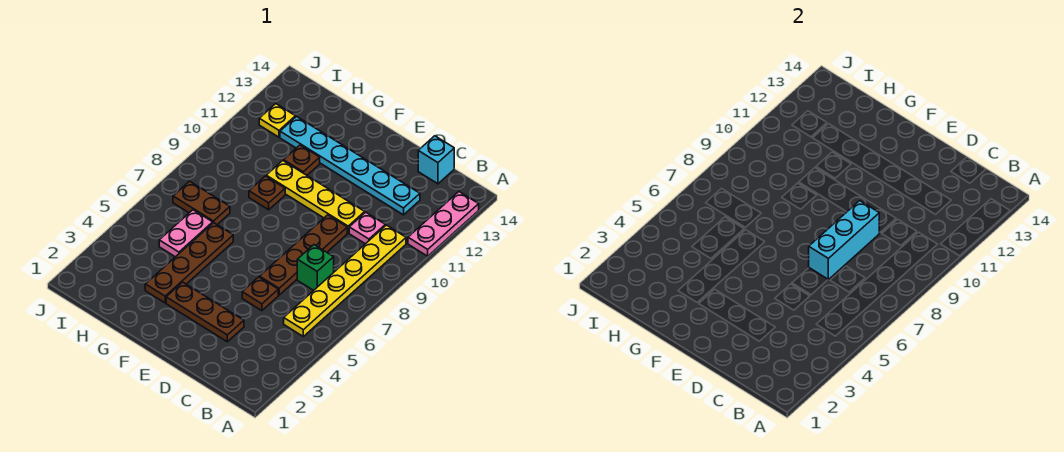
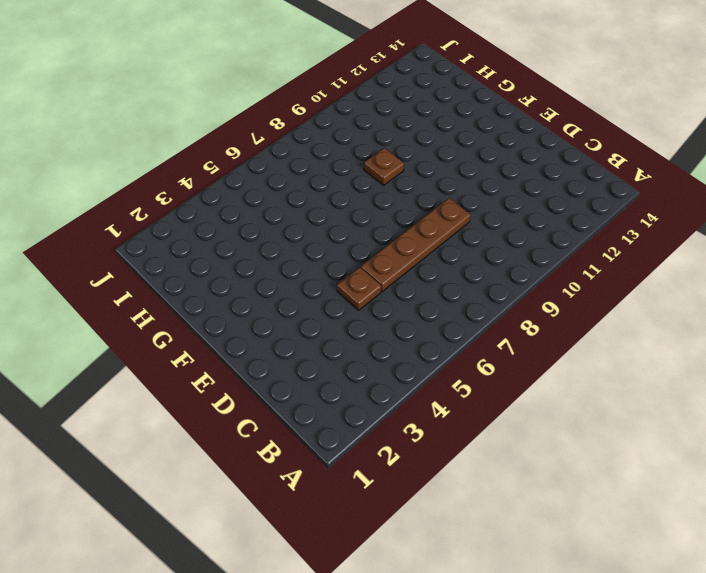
none -> pink 1x3 plate [408,192,479,256]
none -> yellow 1x6 plate [284,225,406,336]
none -> green 1x1 brick [297,245,334,290]

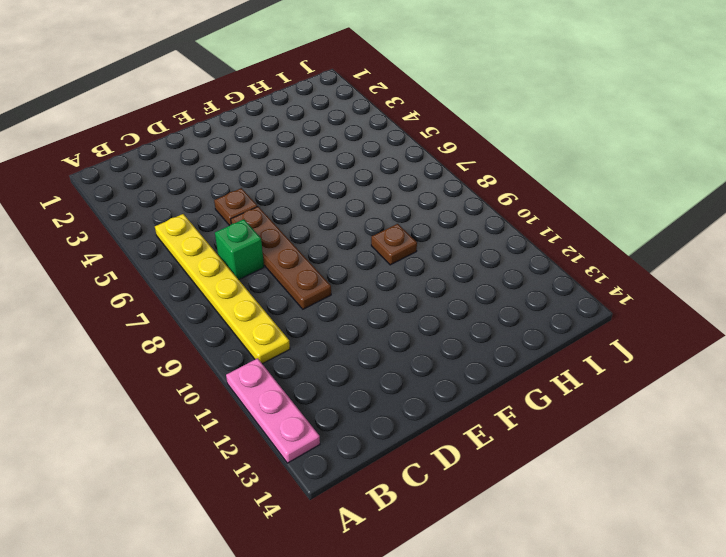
none -> pink 1x1 plate [349,212,385,244]
none -> cyan 1x6 plate [280,117,420,215]
none -> cyan 1x1 brick [418,136,454,184]

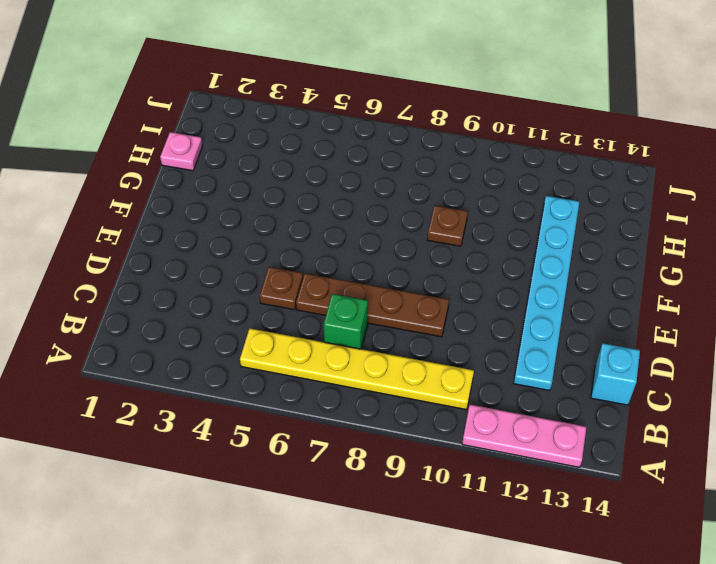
pink 1x1 plate [160,132,203,171] -> pink 1x1 plate moved to [349,212,385,244]
none -> brown 1x3 plate [166,282,244,342]
none -> yellow 1x4 plate [266,161,365,233]
none -> brown 1x4 plate [145,223,233,303]

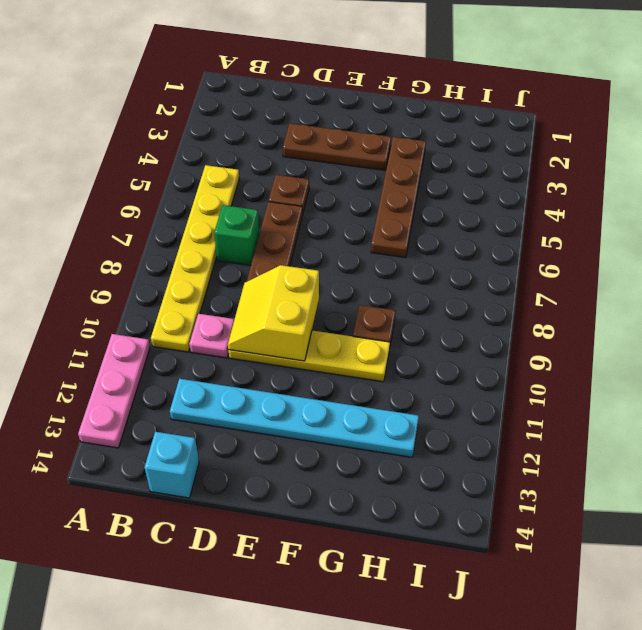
yellow 2x2 slope [228,265,319,361] -> cyan 1x3 brick [809,201,879,280]
none -> brown 1x1 plate [284,145,320,175]
none -> pink 1x2 plate [159,210,213,257]
none -> brown 1x2 plate [173,181,230,225]

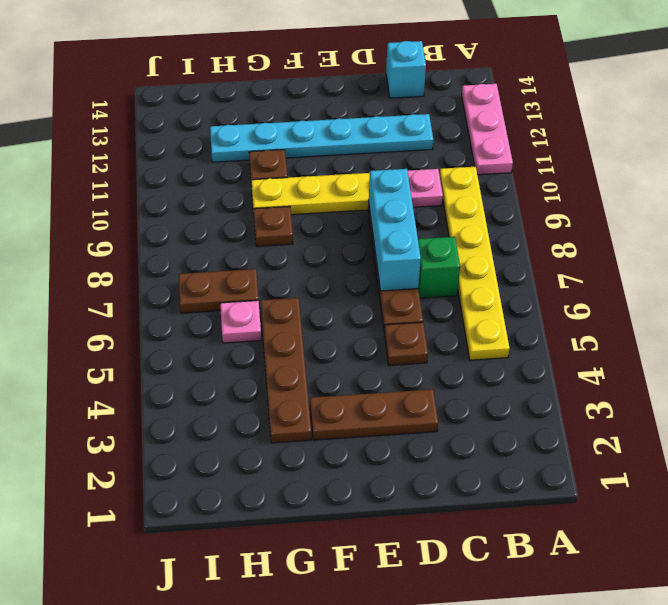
pink 1x1 plate [220,300,261,343] -> pink 1x2 plate [159,210,213,257]
none -> yellow 1x1 plate [259,104,295,137]

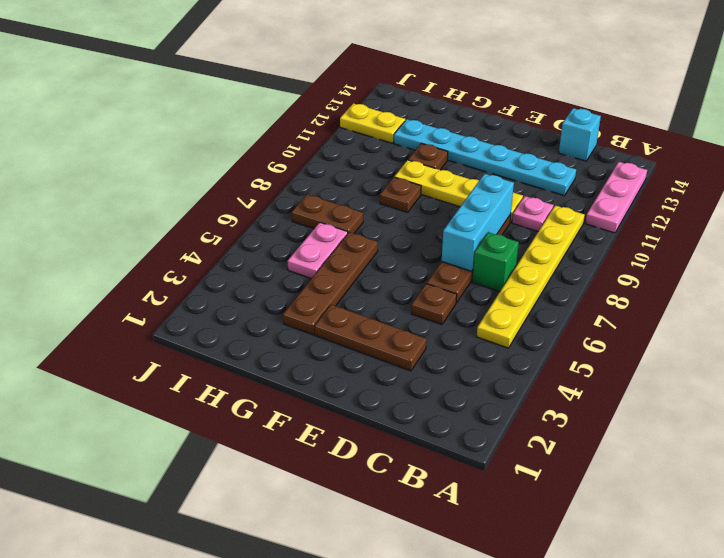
yellow 1x2 plate [340,103,405,143] -> yellow 1x1 plate [259,104,295,137]

